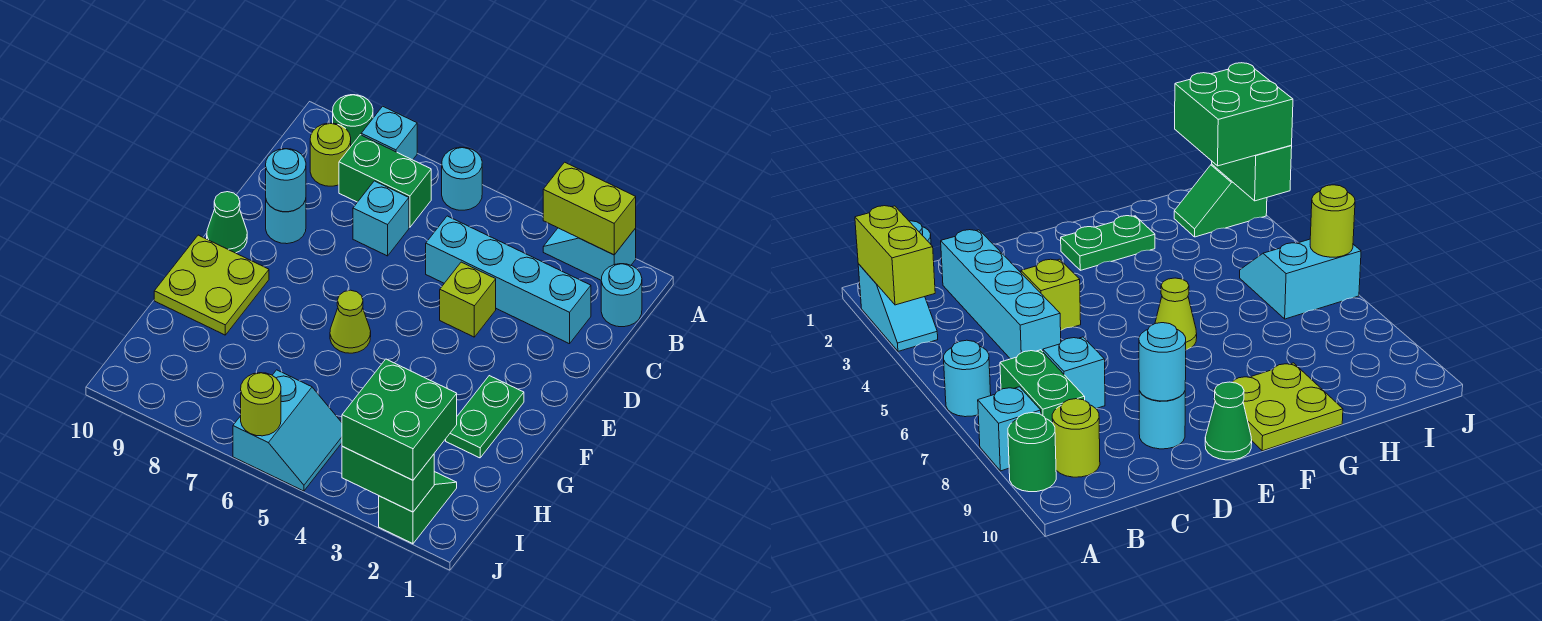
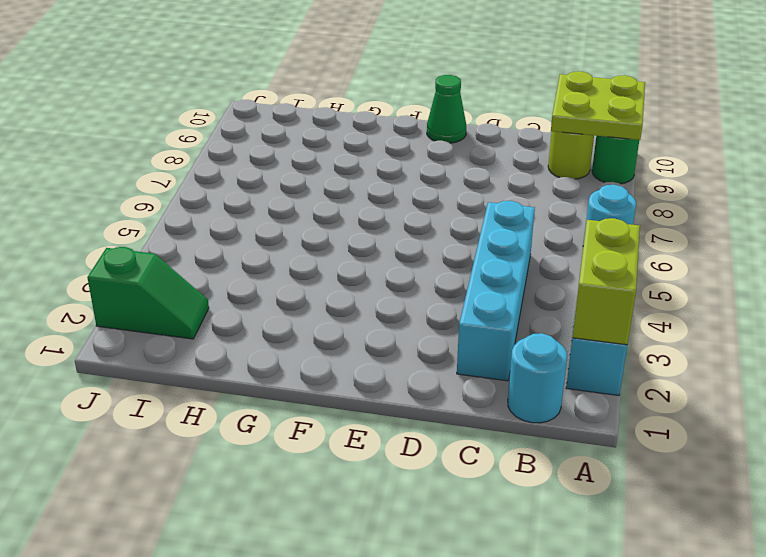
lime 2x2 plate [551,71,645,140] -> lime 2x2 plate moved to [154,235,269,335]
none -> cyan 1x1 brick [361,106,417,160]
none -> green 1x2 brick [339,135,431,227]
none -> cyan 1x1 brick [353,181,409,256]

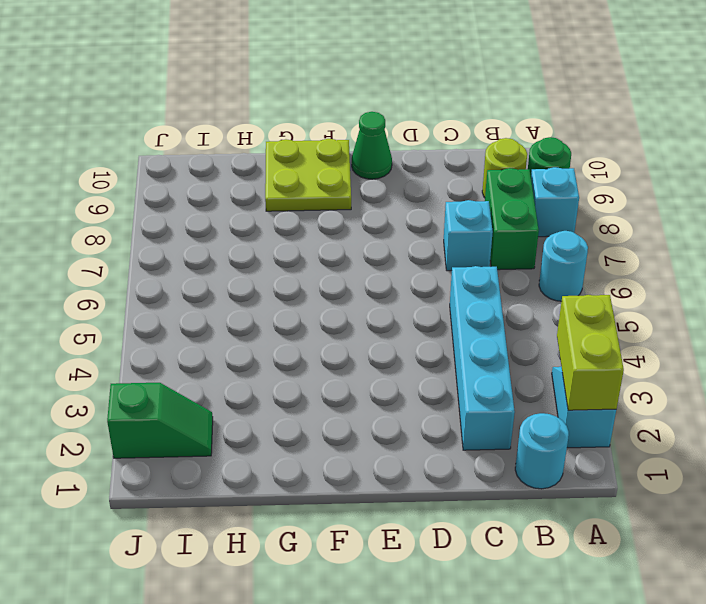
none -> lime 1x1 brick [440,262,496,337]
none -> cyan 1x1 round brick [266,200,306,244]
none -> green 1x2 plate [446,376,524,458]

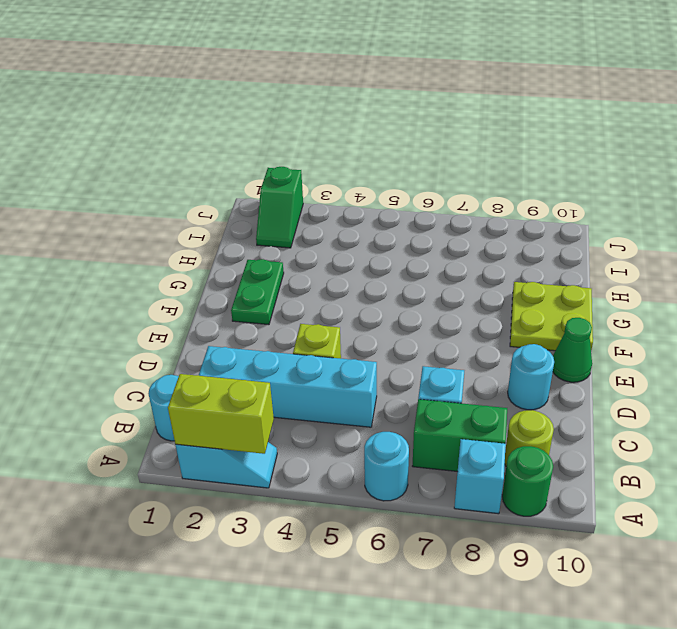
none -> lime 1x1 cone [330,290,371,353]
none -> cyan 2x2 slope [233,370,342,491]
none -> cyan 1x1 round brick [266,149,306,212]

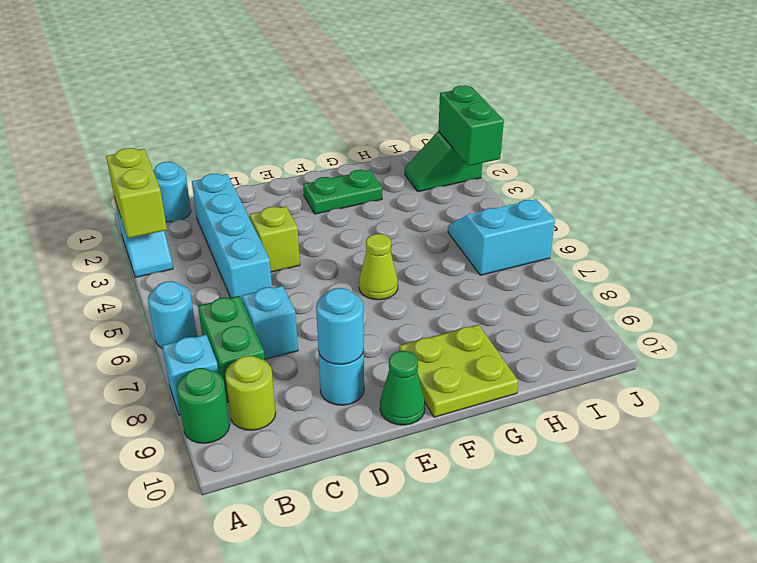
none -> lime 1x1 round brick [241,373,281,436]
none -> green 2x2 brick [342,359,457,480]

